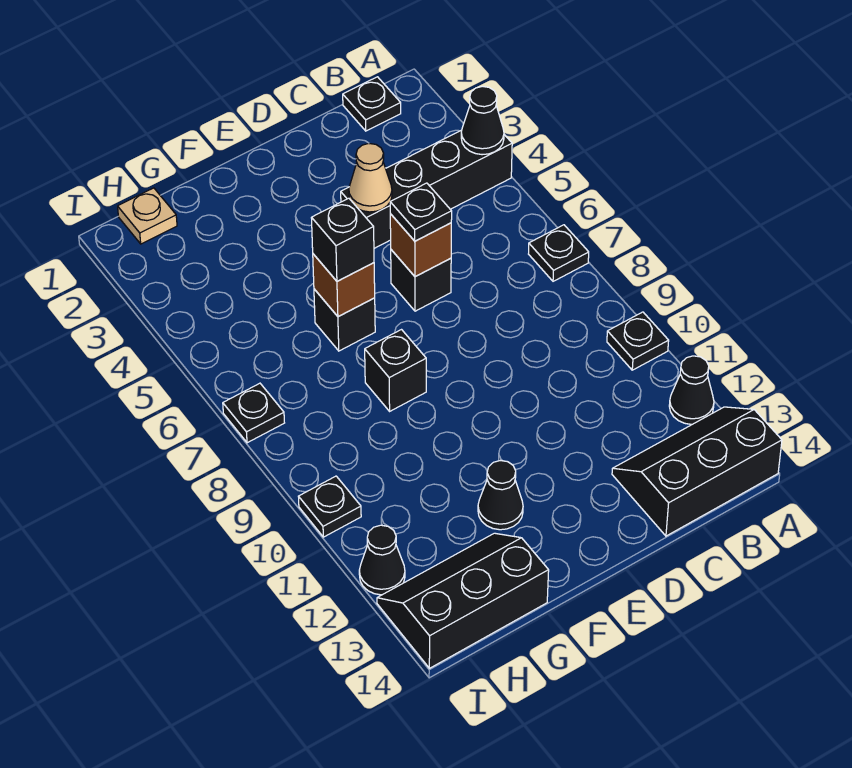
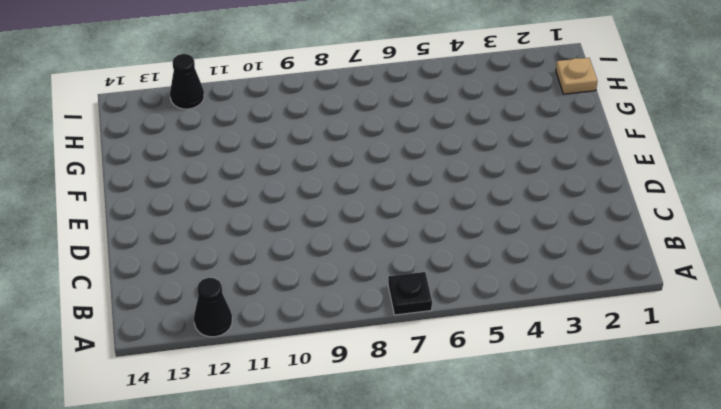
none -> black 1x4 brick [341,130,512,248]
none -> black 1x1 plate [607,312,669,370]
none -> black 2x3 slope [612,407,782,536]

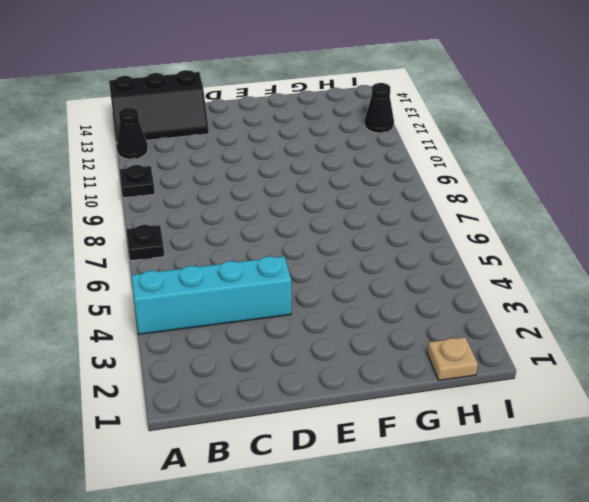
cyan 1x4 brick [131,256,291,334] -> black 1x4 brick [341,130,512,248]
none -> black 1x1 plate [343,77,401,131]
none -> black 1x1 brick [391,250,451,311]
none -> black 1x1 brick [314,289,375,351]

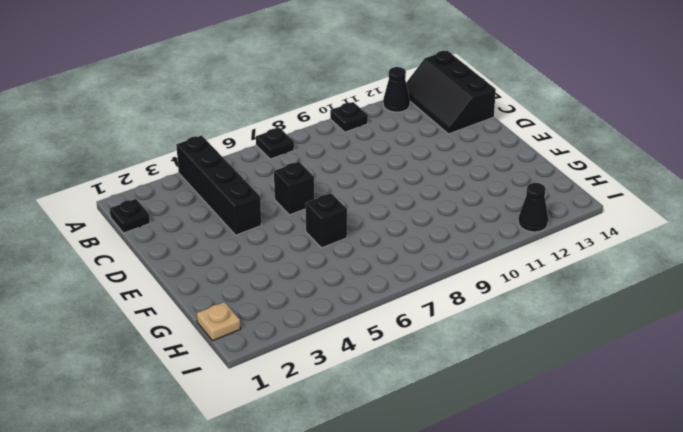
none -> black 1x1 brick [365,330,426,411]
none -> black 1x1 cone [478,461,523,530]
none -> black 2x3 slope [377,533,549,668]

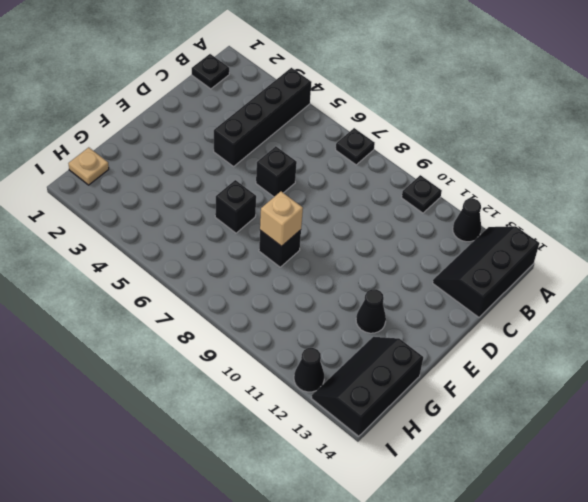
tan 1x1 brick [260,192,303,246] -> none
none -> black 1x1 plate [223,383,284,443]
none -> black 1x1 plate [298,476,361,537]
none -> black 1x1 cone [461,86,504,155]

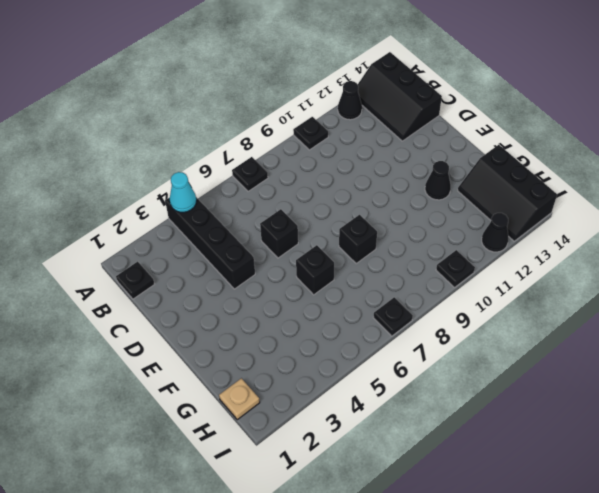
cyan 1x1 cone [170,172,197,212] -> black 1x1 cone [461,86,504,155]
none -> tan 1x1 cone [349,144,392,212]
none -> brown 1x1 brick [390,214,451,277]
none -> brown 1x1 brick [313,254,375,317]

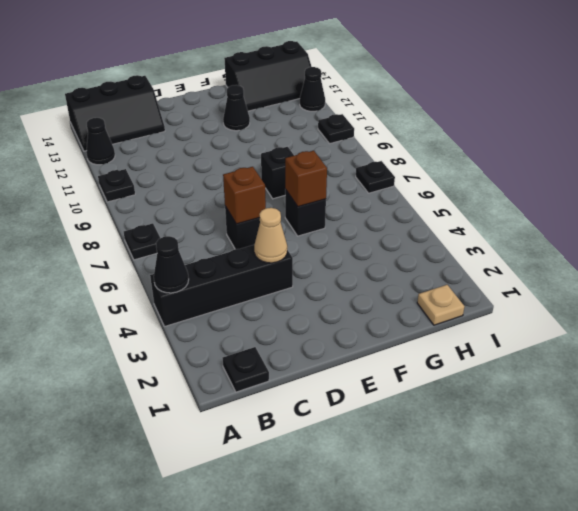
none -> black 1x1 plate [390,183,452,241]
none -> black 1x1 brick [312,198,374,281]

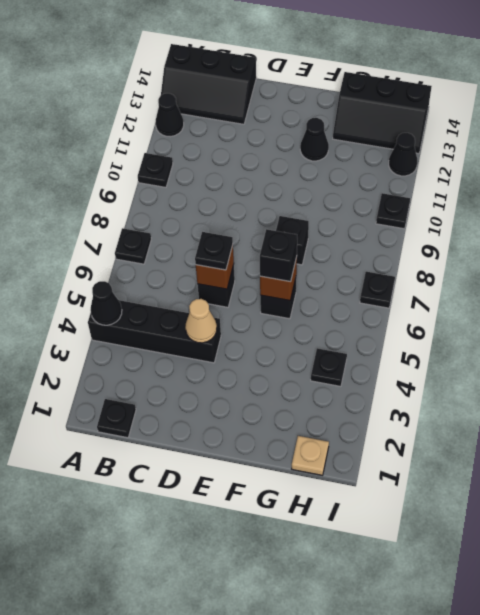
black 1x1 plate [311,348,347,386] -> none

